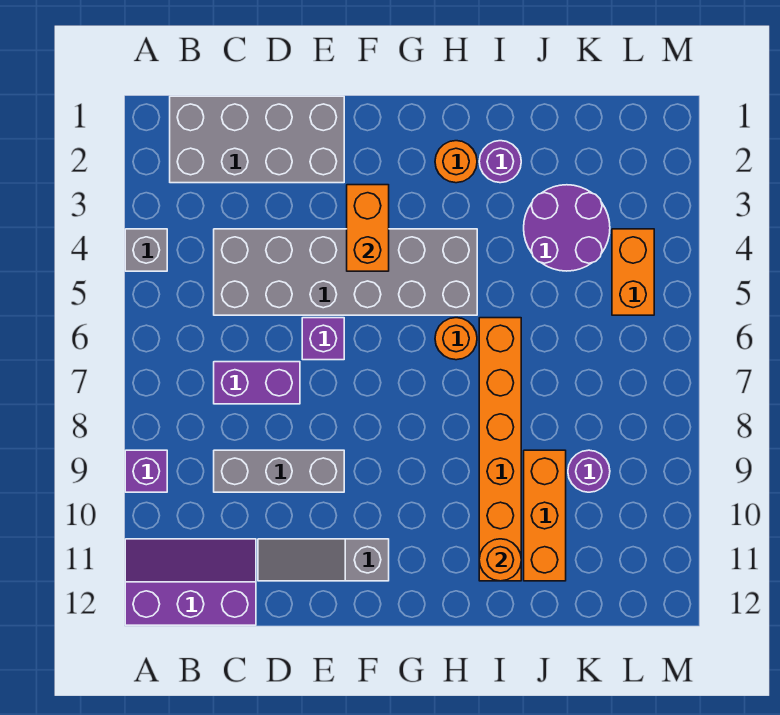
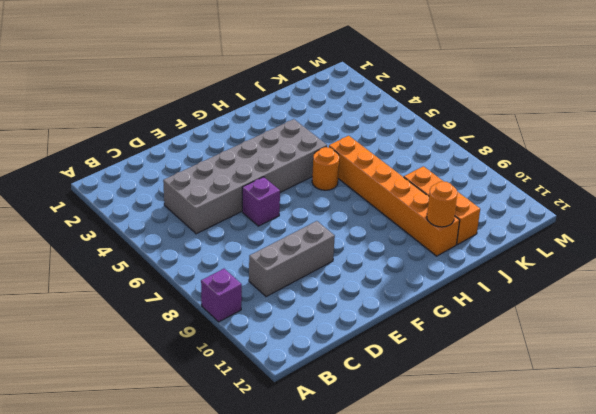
none -> grey 1x1 brick [125,229,167,271]
none -> purple 2x3 slope [125,539,256,625]
none -> grey 2x4 brick [170,96,344,183]

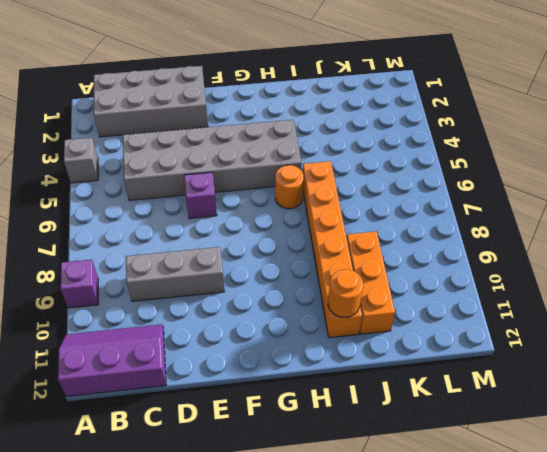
none -> purple 1x2 brick [214,362,300,404]
none -> grey 1x3 slope [258,539,389,581]
none -> orange 1x1 round brick [435,141,477,183]

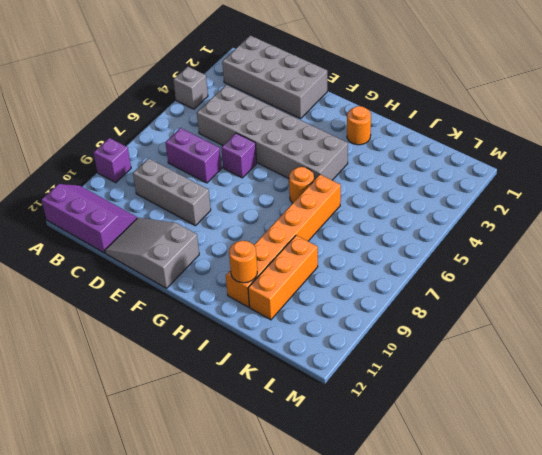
grey 2x3 slope [105,218,199,288] -> grey 1x3 slope [258,539,389,581]
none -> purple 1x1 round brick [479,141,521,183]
none -> purple 2x2 round brick [524,185,610,271]
none -> purple 1x1 round brick [568,450,610,492]

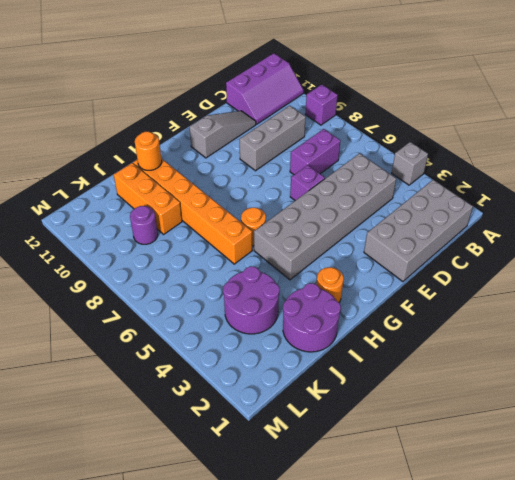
purple 2x2 round brick [283,283,341,352] -> purple 1x1 round brick [479,141,521,183]
none -> orange 1x2 brick [612,229,654,315]
none -> orange 1x2 brick [347,185,389,271]

